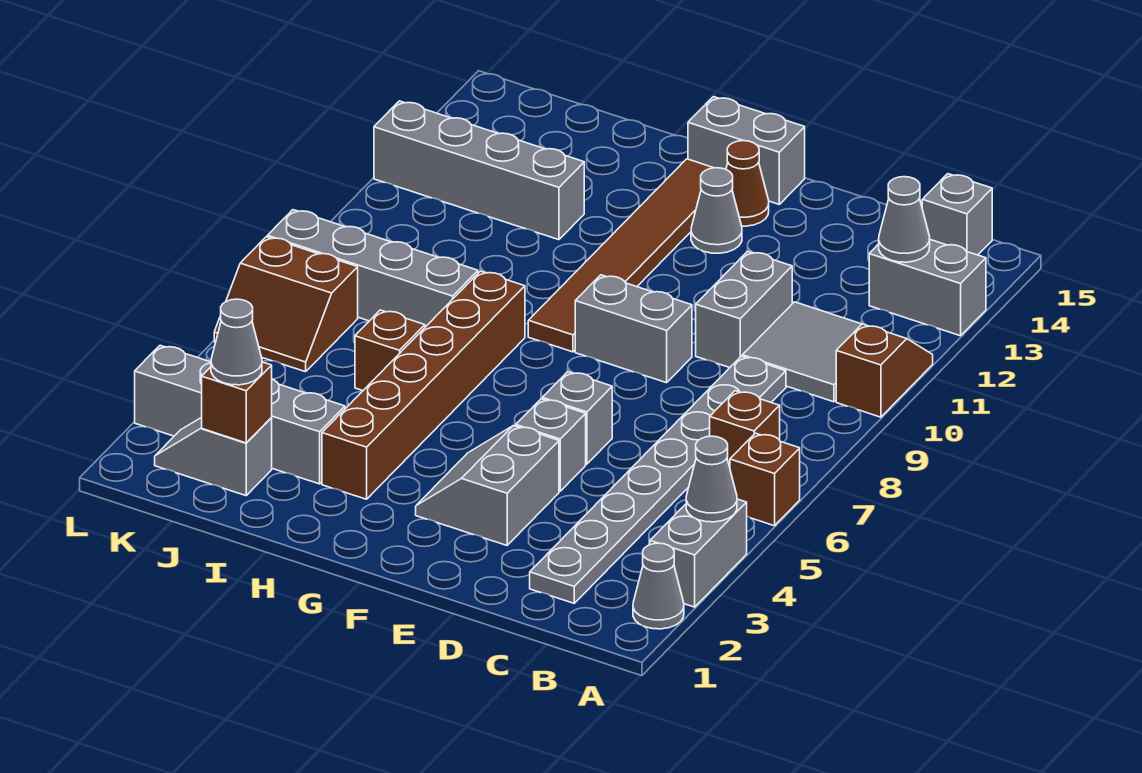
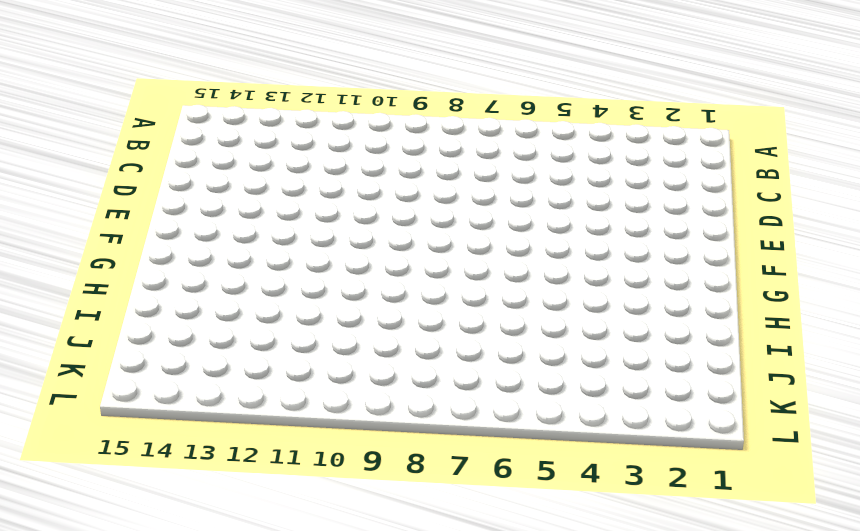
none -> grey 1x1 cone [633,543,684,629]
none -> grey 1x2 brick [650,499,747,607]
none -> brown 1x1 brick [730,433,800,526]

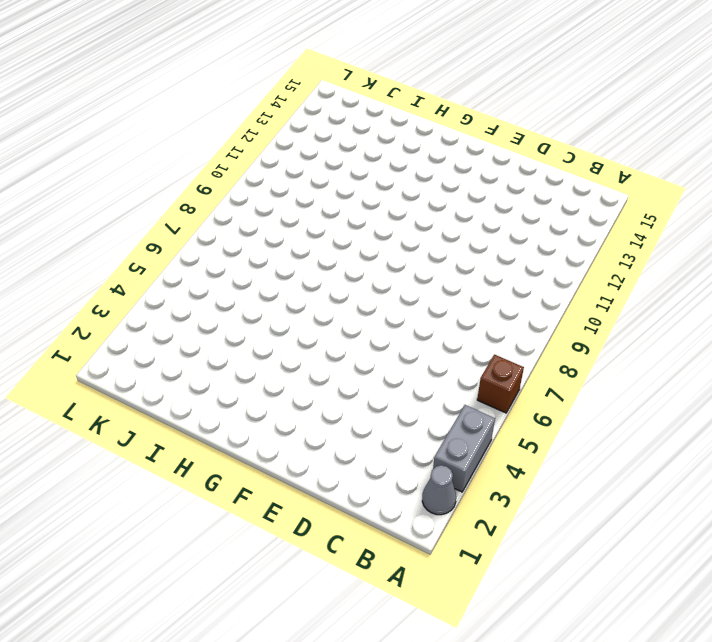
none -> brown 1x2 slope [836,324,933,417]
none -> grey 1x2 brick [869,240,986,336]
none -> brown 1x1 brick [710,391,780,467]

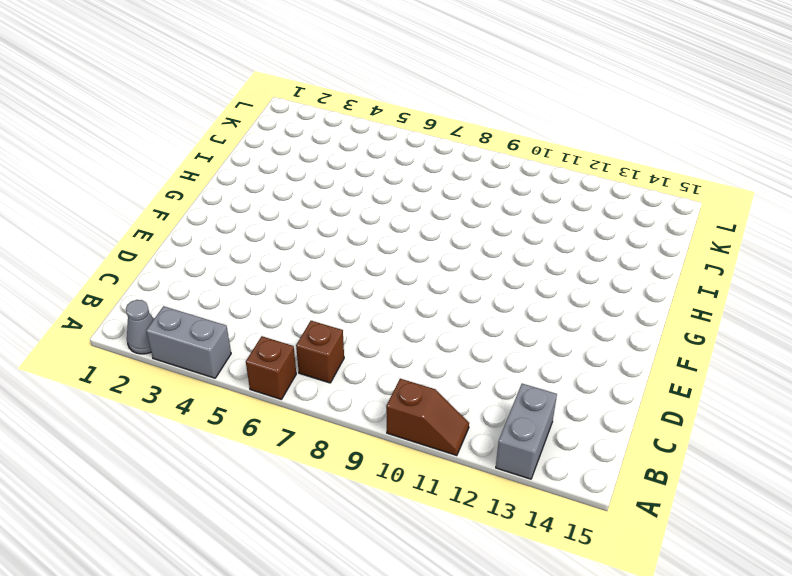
none -> grey 2x2 tile [743,302,862,402]
none -> grey 1x1 brick [922,174,992,255]
none -> grey 1x8 plate [530,356,786,603]

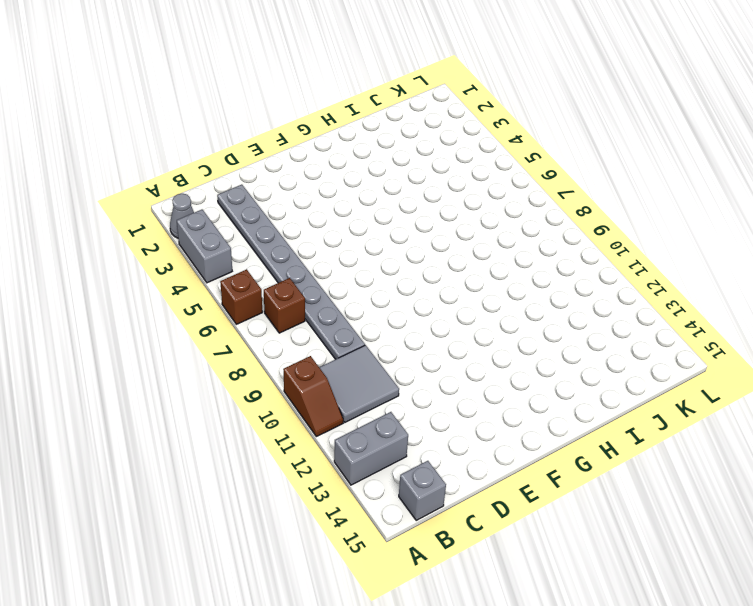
none -> grey 1x2 brick [696,251,792,368]
none -> grey 2x2 slope [416,426,559,545]
none -> grey 1x1 brick [516,399,586,491]

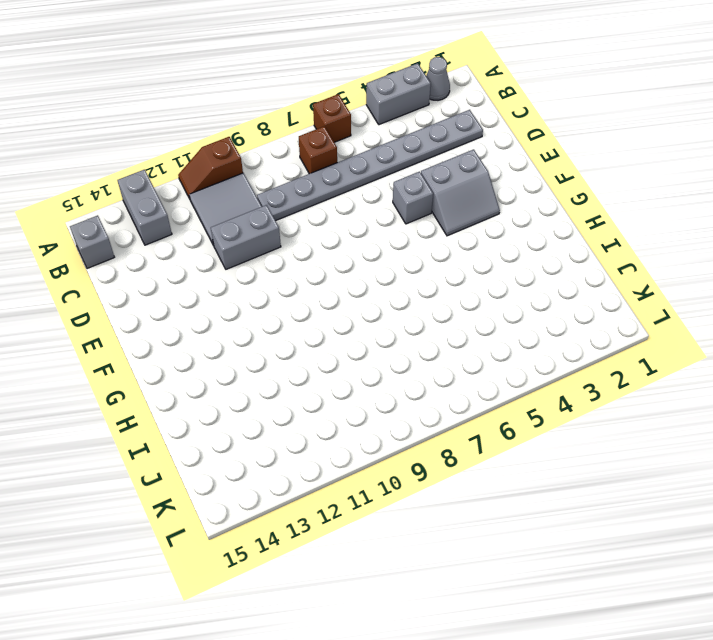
none -> grey 1x1 brick [542,372,612,464]
none -> grey 1x2 brick [575,275,692,383]
none -> grey 1x1 cone [691,168,742,253]

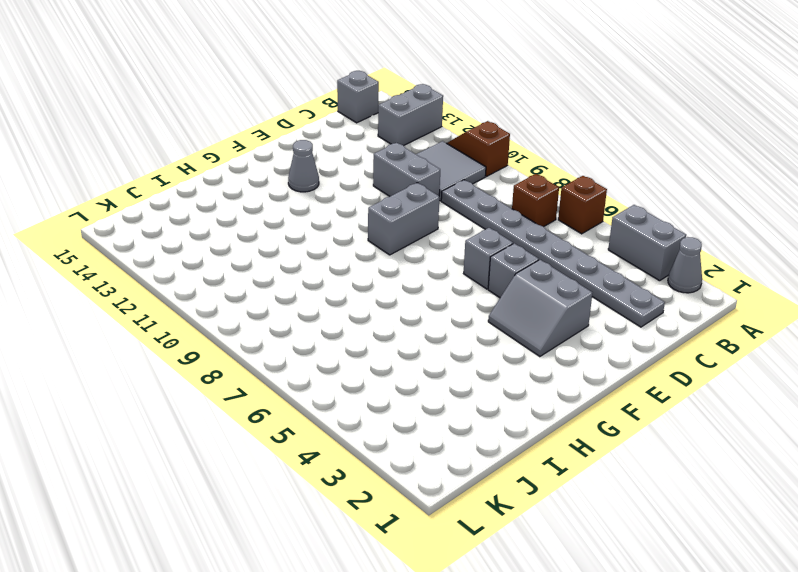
none -> brown 1x1 cone [726,141,769,226]
none -> grey 1x2 brick [688,97,805,204]
none -> brown 1x6 tile [528,159,713,352]

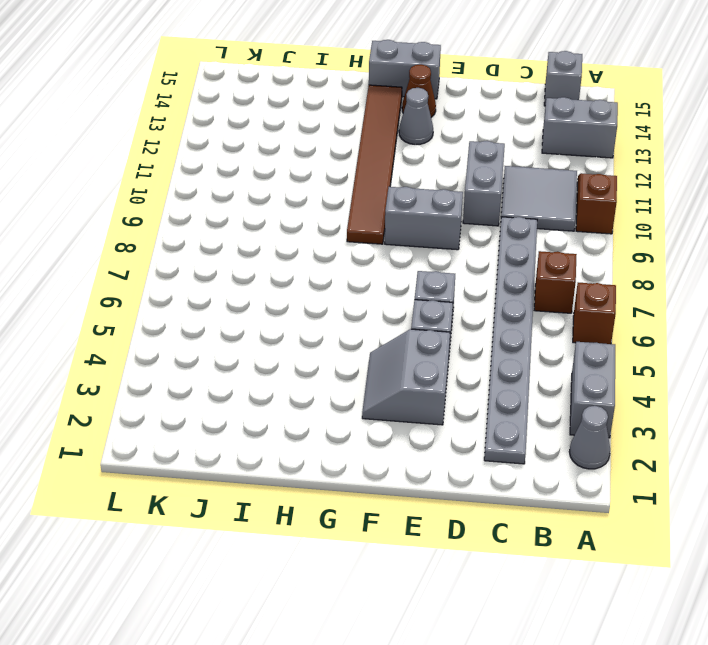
none -> brown 1x6 brick [322,271,525,499]
none -> grey 1x4 brick [135,345,345,484]
none -> brown 1x1 brick [355,310,425,391]

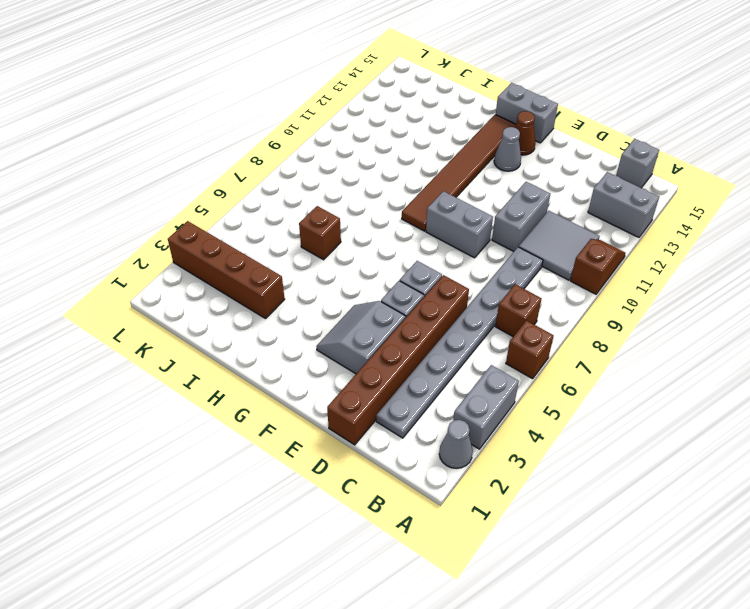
brown 1x6 brick [327,275,469,445] -> brown 1x6 brick moved to [322,271,525,499]
brown 1x4 brick [168,221,285,319] -> grey 1x4 brick [135,345,345,484]
none -> grey 1x4 brick [267,210,478,327]
none -> grey 1x4 brick [374,101,584,240]
none -> grey 1x2 slope [155,417,272,496]

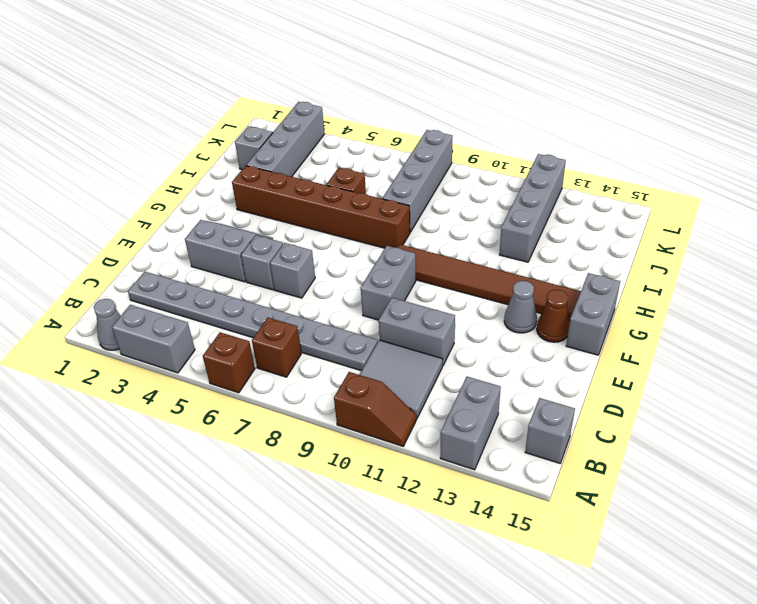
none -> brown 2x2 slope [214,237,358,372]
none -> grey 1x1 cone [686,436,737,522]
none -> grey 1x1 cone [879,177,930,262]

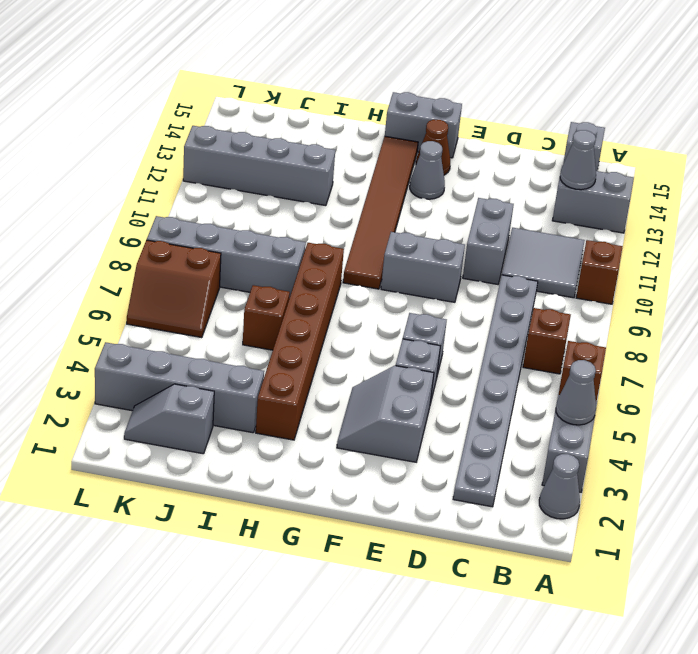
none -> brown 1x1 brick [202,362,272,443]
none -> grey 1x1 cone [211,299,262,385]

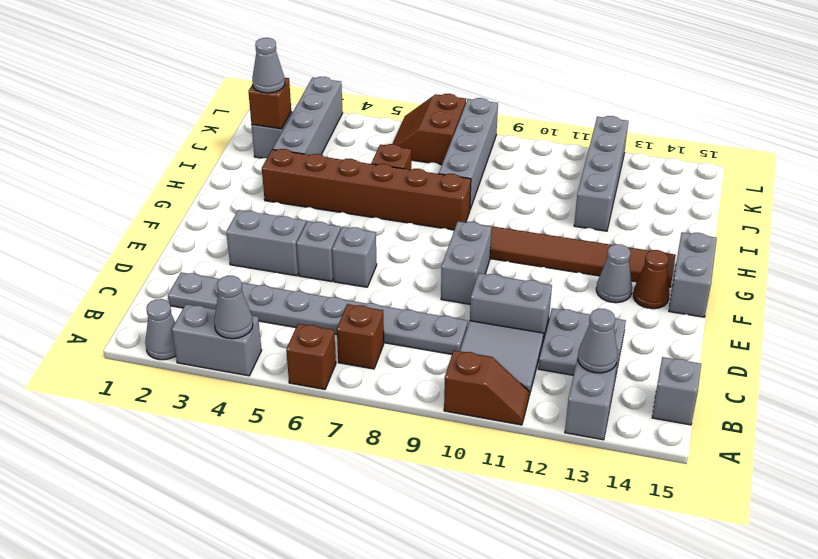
grey 2x2 plate [538,308,626,378] -> none

